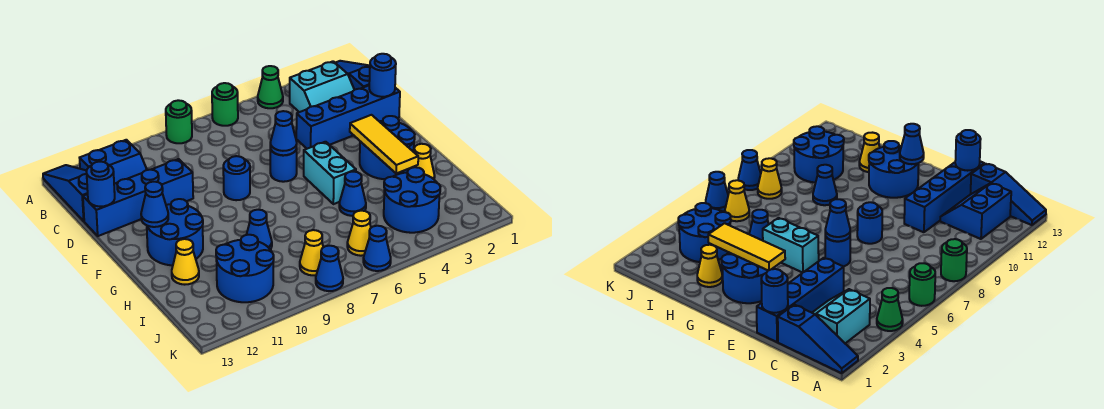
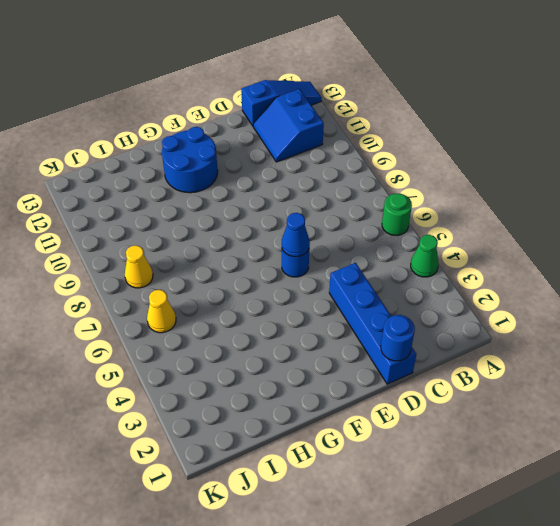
none -> blue 1x3 slope [336,61,370,90]
none -> green 1x1 round brick [166,100,192,143]
none -> cyan 2x2 slope [290,61,354,112]

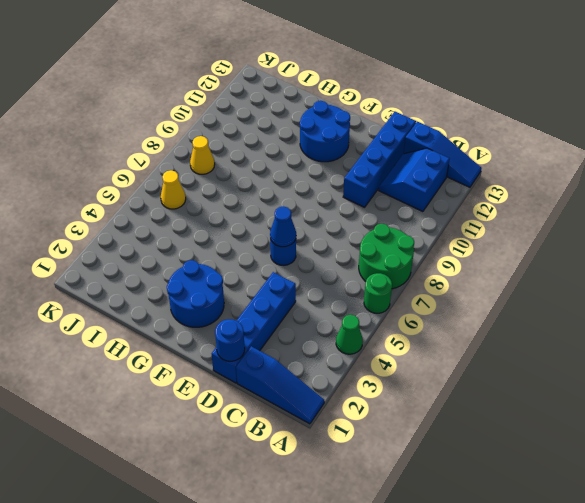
green 2x2 round brick [359,224,414,289] -> green 1x1 round brick [166,100,192,143]
none -> cyan 2x2 slope [290,61,354,112]
none -> blue 1x1 round brick [223,156,250,200]
none -> cyan 1x2 brick [304,142,356,204]

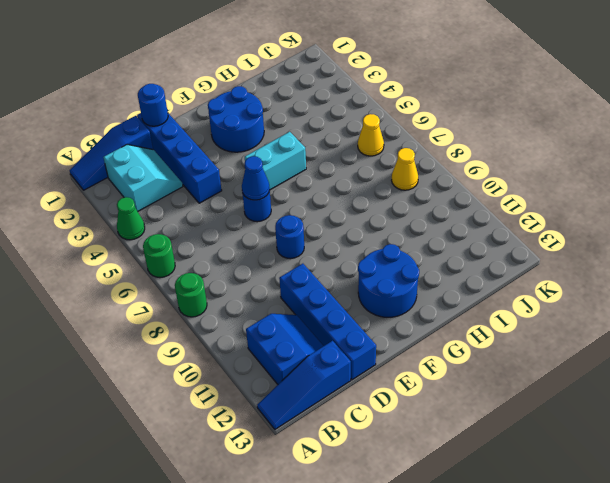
none -> yellow 1x1 cone [412,144,435,179]
none -> blue 1x1 cone [339,172,366,216]
none -> blue 1x1 cone [246,210,272,250]

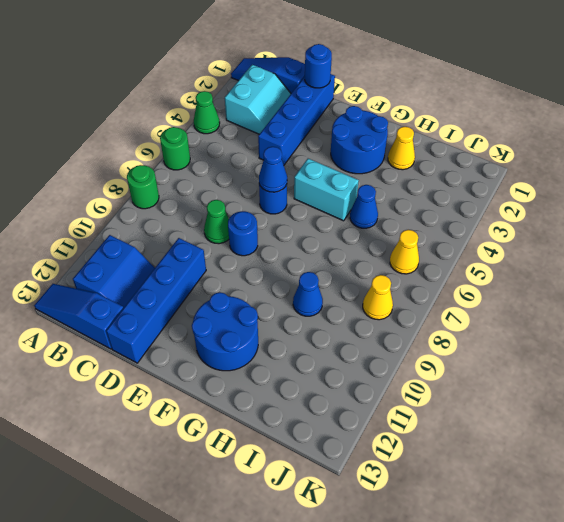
green 1x1 cone [204,200,229,244] -> none
none -> yellow 1x1 cone [172,239,199,285]
none -> blue 2x2 round brick [384,167,440,233]
none -> blue 2x2 round brick [216,235,274,302]

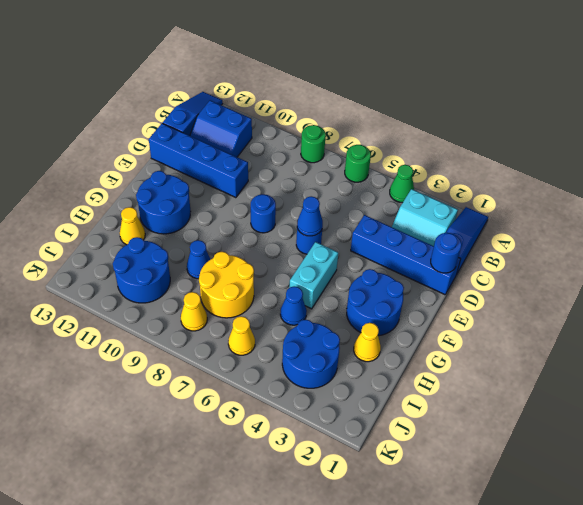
yellow 2x2 round brick [199,252,254,318] -> none
none -> blue 1x1 cone [363,226,391,271]
none -> blue 1x1 cone [316,246,343,291]
none -> blue 1x1 round brick [86,162,115,207]

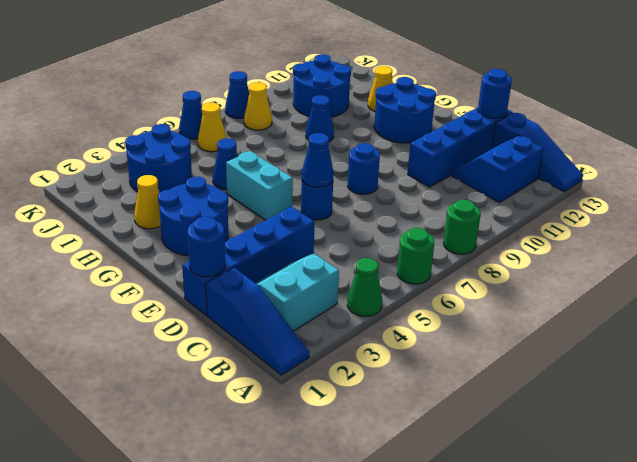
none -> yellow 1x3 tile [350,115,418,174]
none -> blue 1x1 cone [141,182,168,227]

